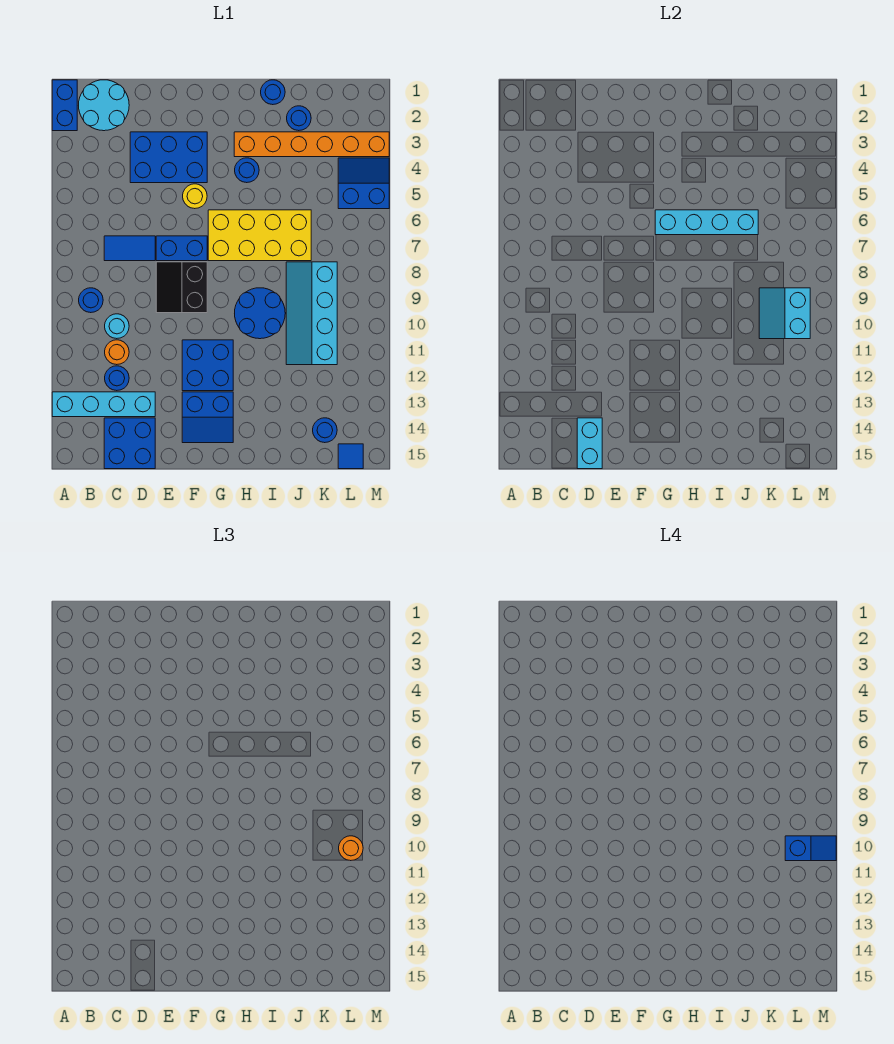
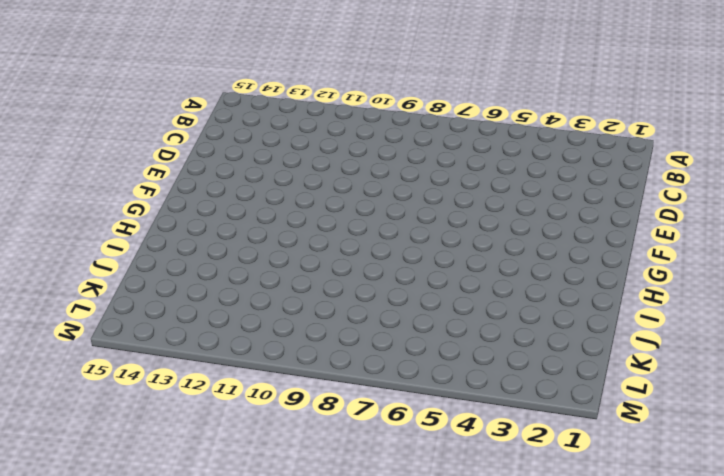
none -> blue 1x2 brick [52,80,77,131]
none -> cyan 1x4 brick [52,392,155,417]
none -> cyan 2x2 round brick [79,80,129,131]
none -> blue 1x1 round brick [79,288,103,313]

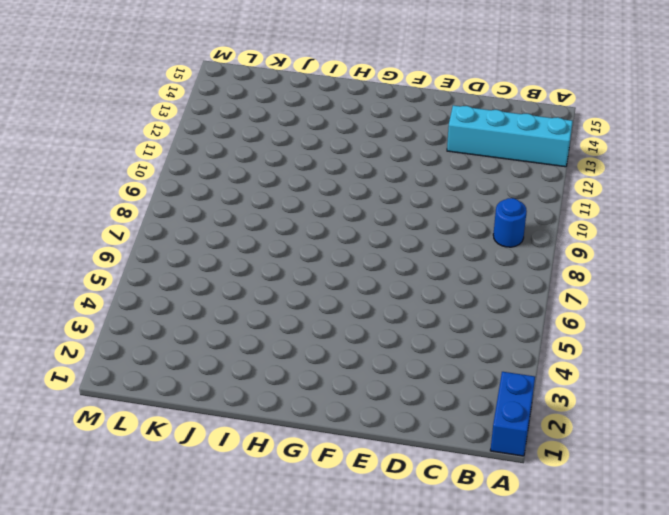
none -> cyan 2x2 round brick [79,80,129,131]
none -> blue 1x2 tile [104,236,155,261]
none -> cyan 1x1 round brick [105,314,129,339]
none -> orange 1x1 round brick [105,340,129,365]

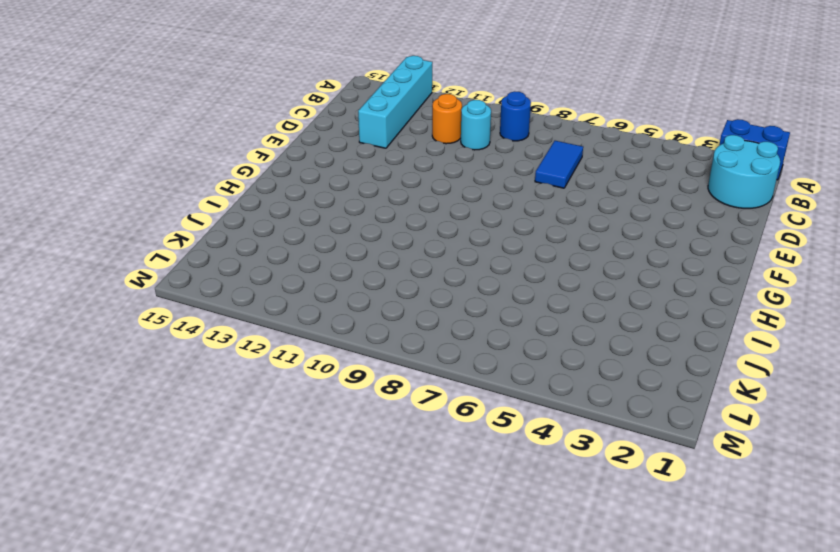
none -> blue 1x1 round brick [105,366,129,391]
none -> blue 2x2 brick [104,418,155,469]
none -> blue 2x3 brick [130,132,207,183]
none -> blue 1x2 brick [156,236,207,261]

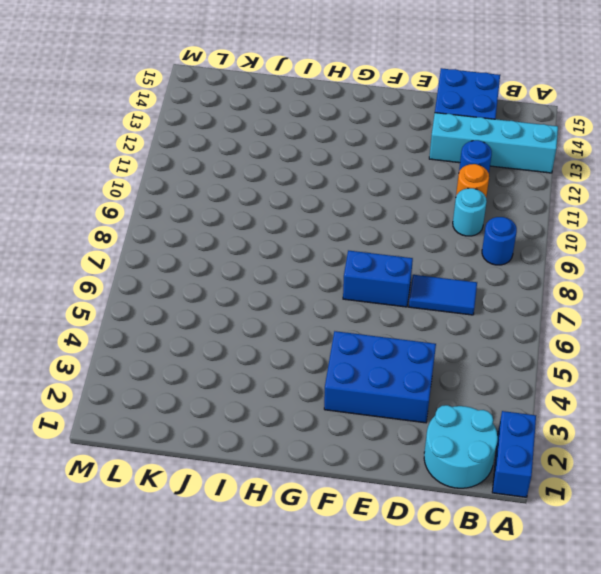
none -> black 2x2 slope [156,262,207,313]
none -> yellow 1x1 round brick [183,184,207,209]
none -> blue 2x2 brick [182,340,233,391]
none -> blue 2x2 slope [182,392,233,443]

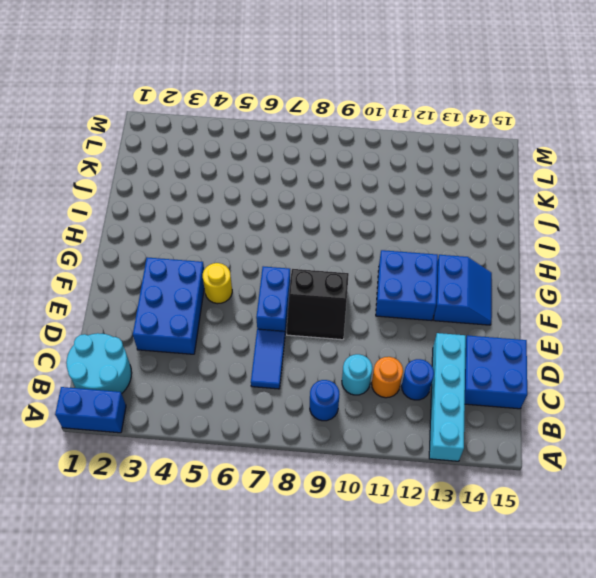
none -> yellow 2x4 brick [208,210,311,261]
none -> orange 1x6 brick [234,132,389,157]
none -> blue 1x1 round brick [235,158,259,183]
none -> blue 2x2 round brick [235,288,285,339]

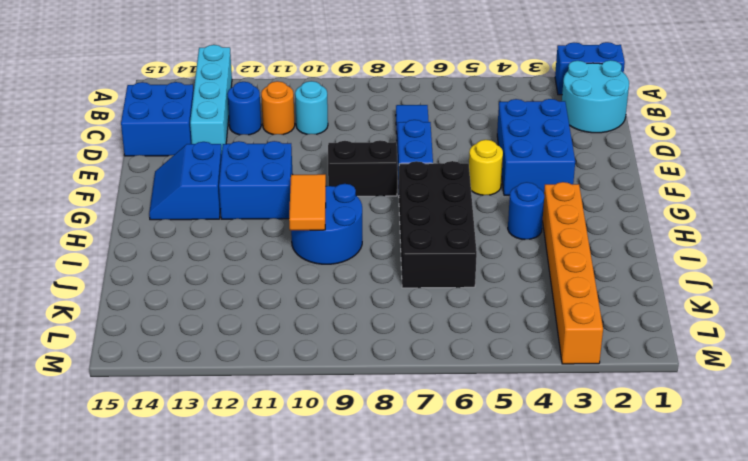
black 2x4 brick [399,161,477,288] -> yellow 2x4 brick [208,210,311,261]
orange 1x2 tile [289,174,326,230] -> none
none -> blue 1x1 round brick [79,288,103,313]
none -> blue 1x1 round brick [261,80,285,105]
none -> blue 1x1 round brick [287,106,311,131]
none -> cyan 2x4 slope [286,262,337,365]

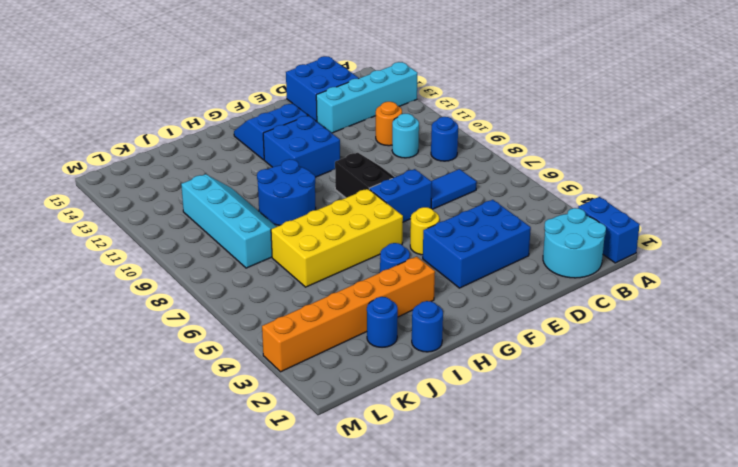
none -> blue 1x1 round brick [105,366,129,391]
none -> blue 1x1 round brick [313,418,337,443]
none -> blue 2x2 slope [338,158,389,209]
none -> blue 1x1 tile [338,444,363,469]

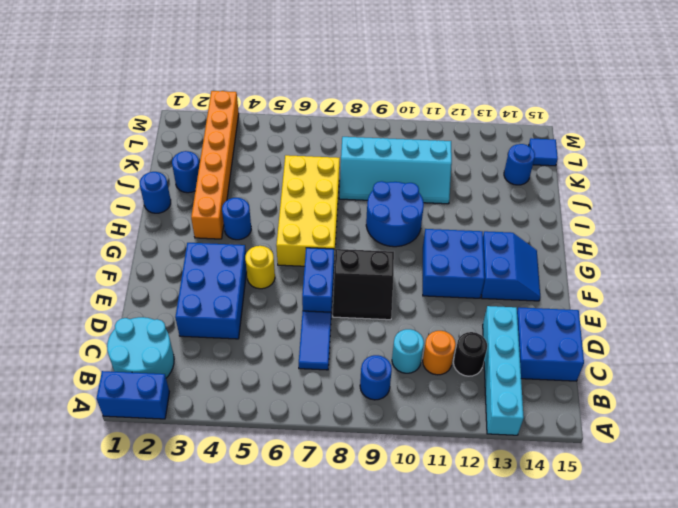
black 1x1 round brick [453,332,487,376] -> blue 1x1 round brick [105,366,129,391]
none -> blue 2x2 slope [338,158,389,209]
none -> cyan 1x2 brick [577,418,602,469]
none -> cyan 1x4 brick [655,210,758,235]
none -> cyan 2x2 slope [759,288,810,339]

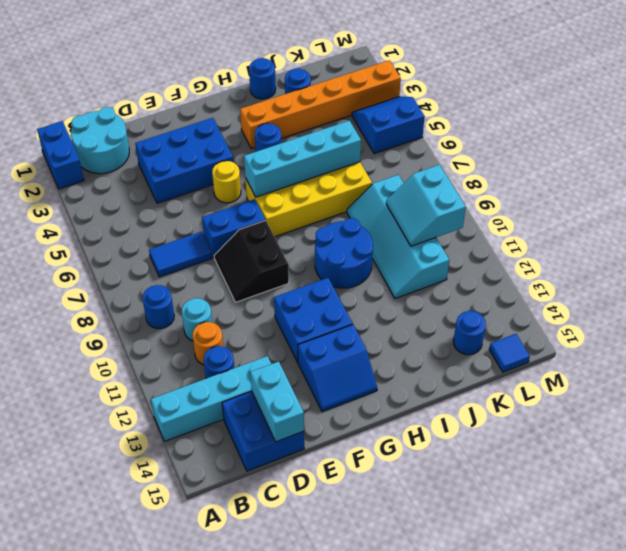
none -> orange 1x1 round brick [339,836,363,861]
none -> blue 1x2 slope [785,836,836,861]

